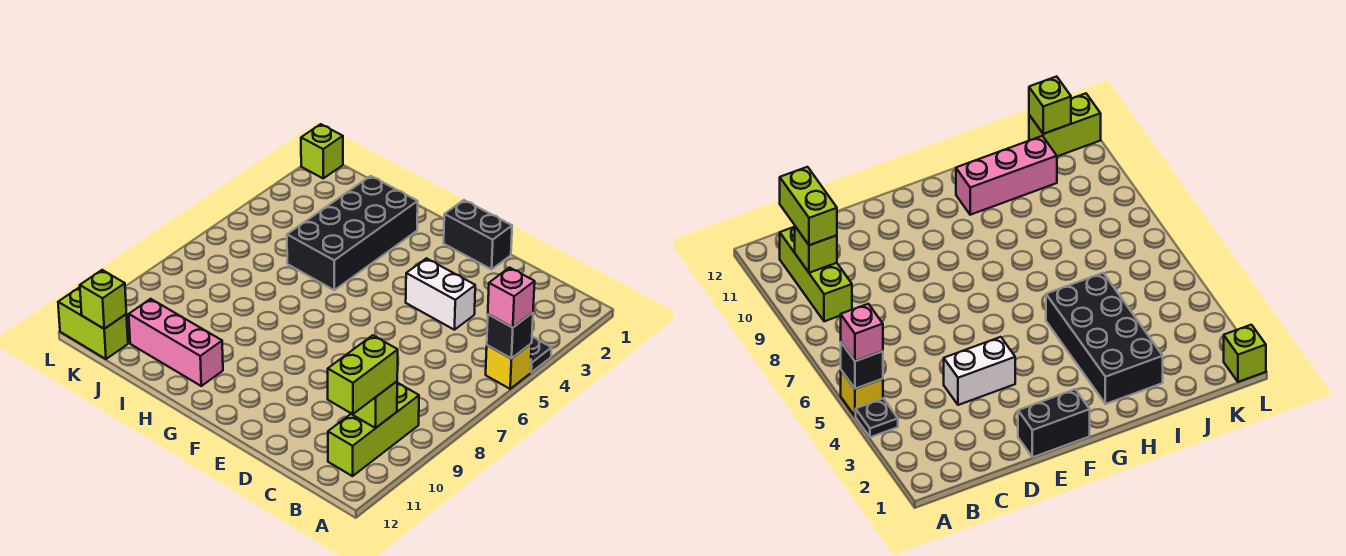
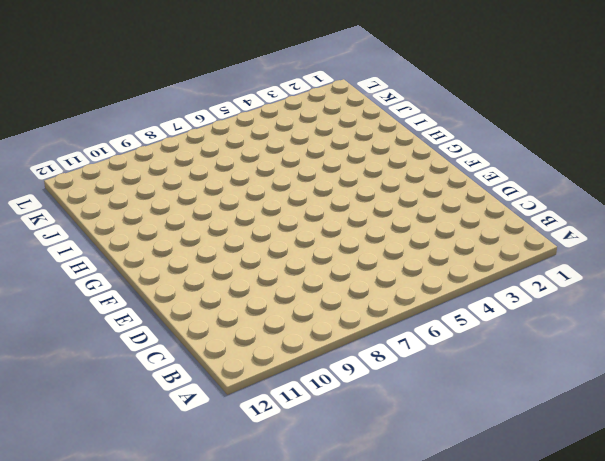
none -> black 1x1 plate [530,337,552,372]
none -> yellow 1x1 brick [486,343,532,389]
none -> lime 1x3 brick [328,383,419,476]

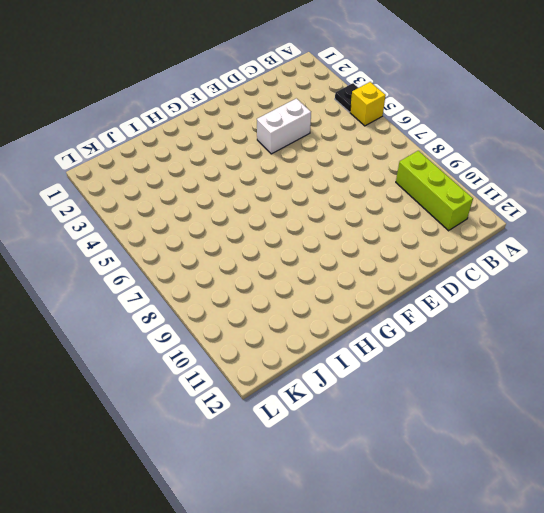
none -> black 1x2 brick [444,200,512,269]
none -> black 2x4 brick [287,176,418,290]
none -> pink 1x3 brick [129,299,223,386]

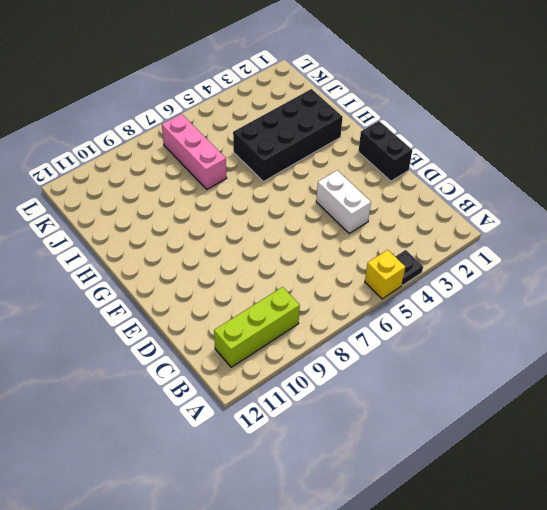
pink 1x3 brick [162,114,227,189] -> pink 1x3 brick moved to [129,299,223,386]
none -> lime 1x2 brick [58,287,128,359]
none -> lime 1x1 brick [301,124,343,178]
none -> black 1x1 brick [487,313,533,359]

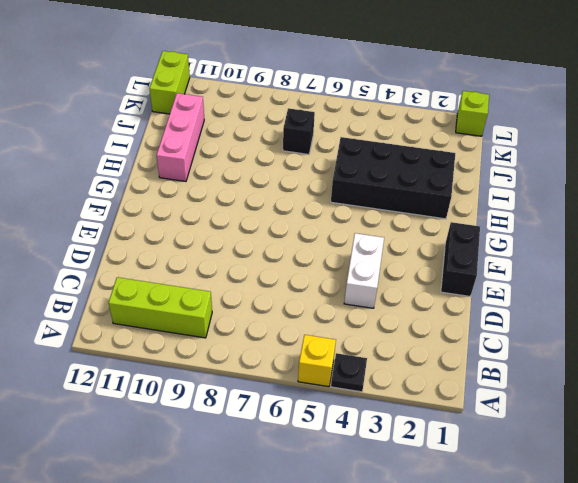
black 1x1 brick [283,108,315,154] -> black 1x1 brick moved to [487,313,533,359]
none -> lime 1x1 brick [352,381,397,428]
none -> lime 1x1 brick [80,270,126,329]
none -> pink 1x1 brick [488,268,535,328]

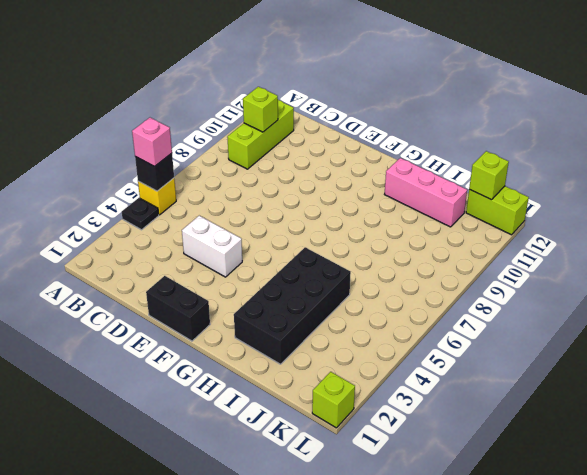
none -> lime 1x2 brick [328,335,398,414]

